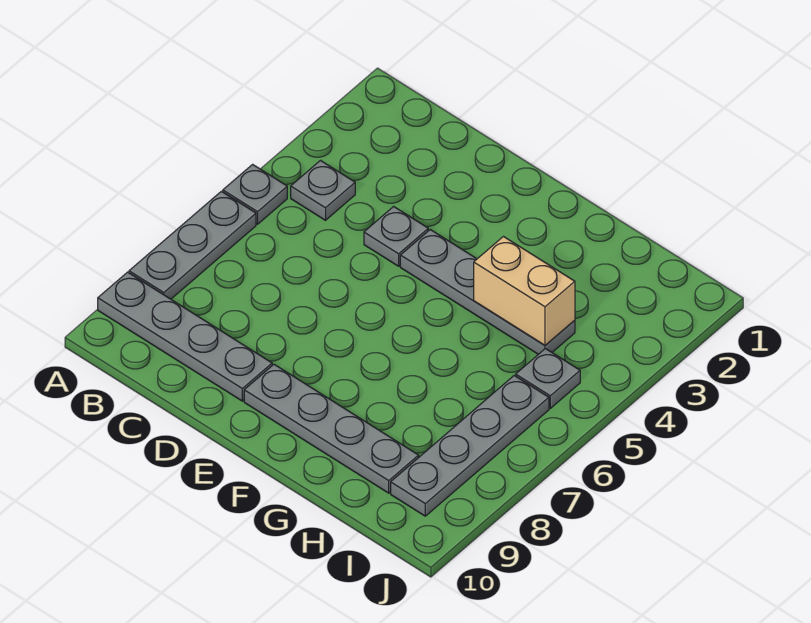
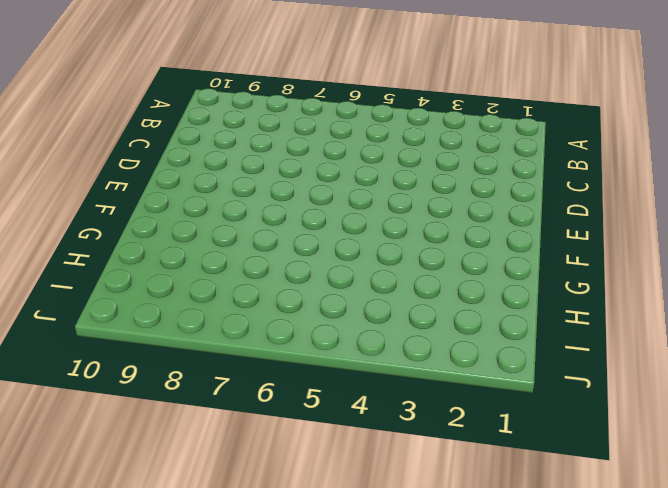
none -> grey 1x1 plate [223,164,287,224]
none -> grey 1x3 plate [129,191,256,299]

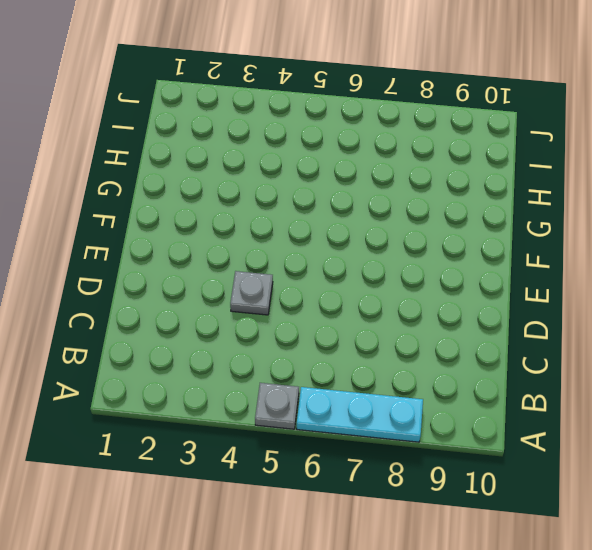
cyan 1x3 plate [297,387,423,442] -> grey 1x3 plate [129,191,256,299]
none -> grey 1x4 plate [98,272,272,401]
none -> grey 1x1 plate [291,161,355,220]

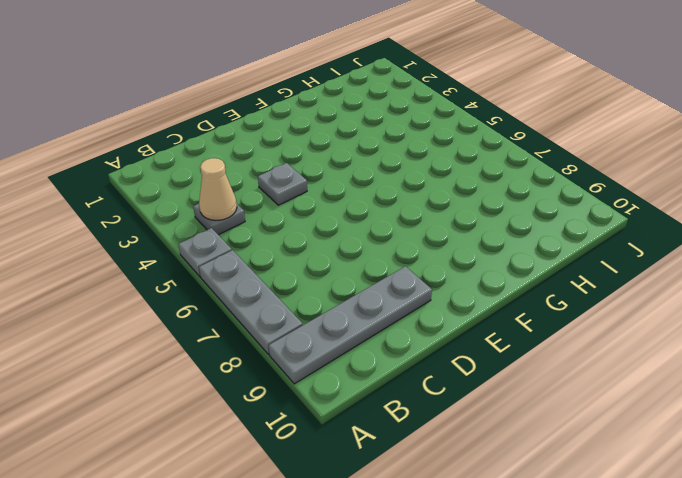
tan 1x1 cone [199,158,237,220] -> none
none -> grey 1x4 plate [400,230,575,354]
none -> grey 1x4 plate [244,365,419,493]

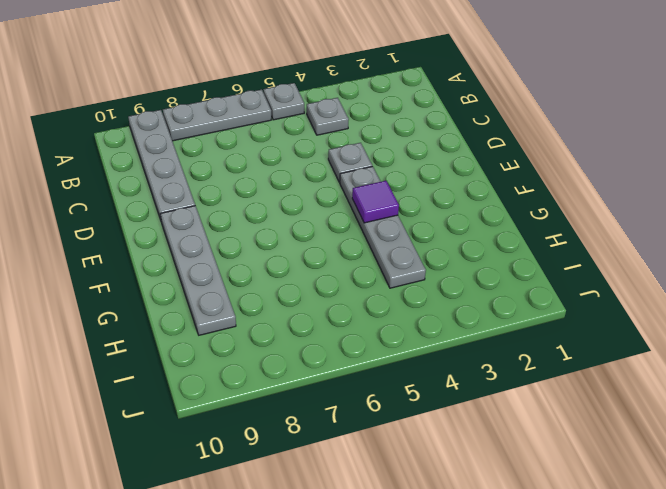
purple 1x1 tile [352,181,399,223] -> none
none -> grey 1x1 plate [516,349,580,408]
none -> grey 1x4 plate [391,376,549,516]

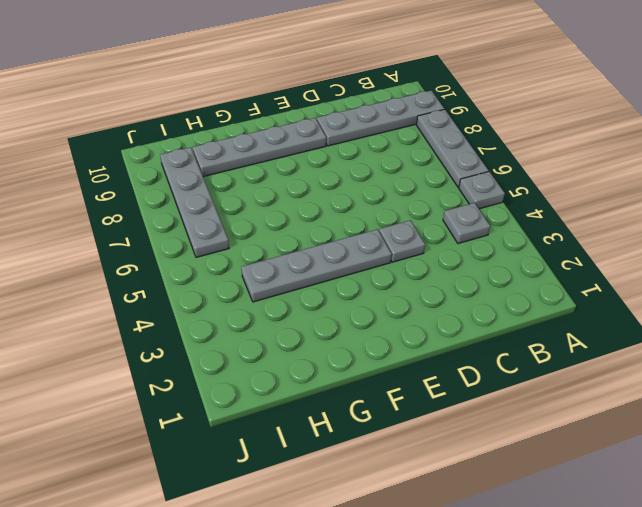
none -> grey 1x1 plate [516,349,580,408]
none -> tan 1x2 brick [474,237,575,345]

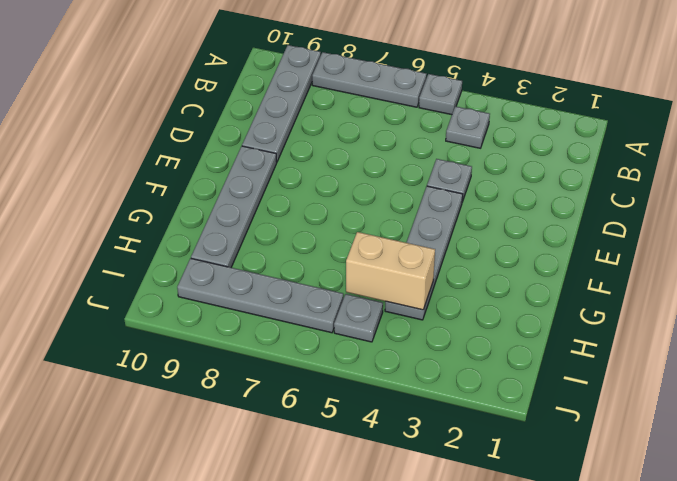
tan 1x2 brick [346,232,435,310] -> tan 1x2 brick turned to [474,237,575,345]

